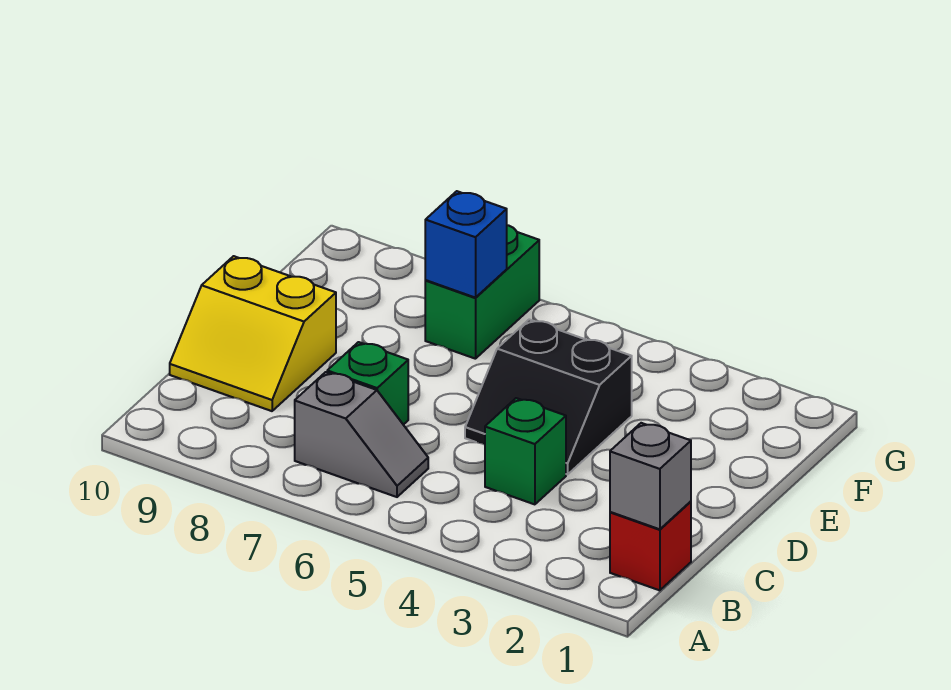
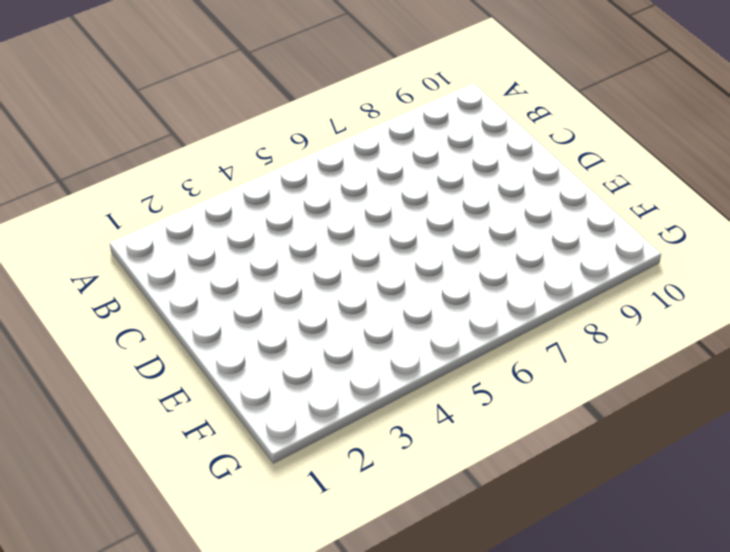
none -> red 1x1 brick [610,502,691,590]
none -> grey 1x2 slope [295,372,428,497]

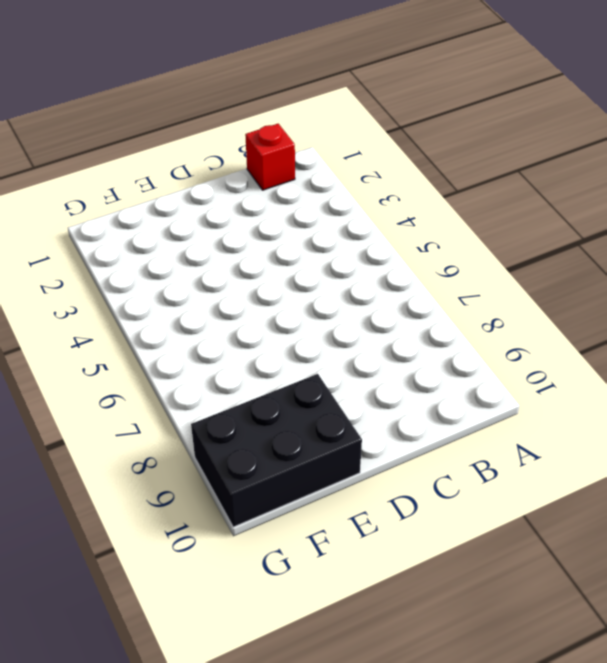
black 2x3 brick [191,374,362,527] -> none
none -> grey 1x2 slope [295,372,428,497]
none -> green 1x1 brick [485,398,566,504]

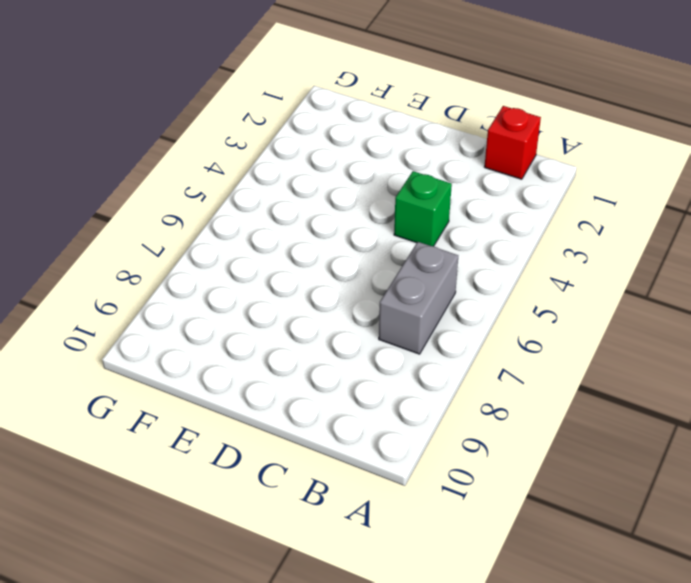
grey 1x2 brick [379,242,458,354] -> grey 1x2 slope [295,372,428,497]
none -> green 1x1 brick [327,342,408,425]
none -> yellow 2x2 slope [170,256,336,411]

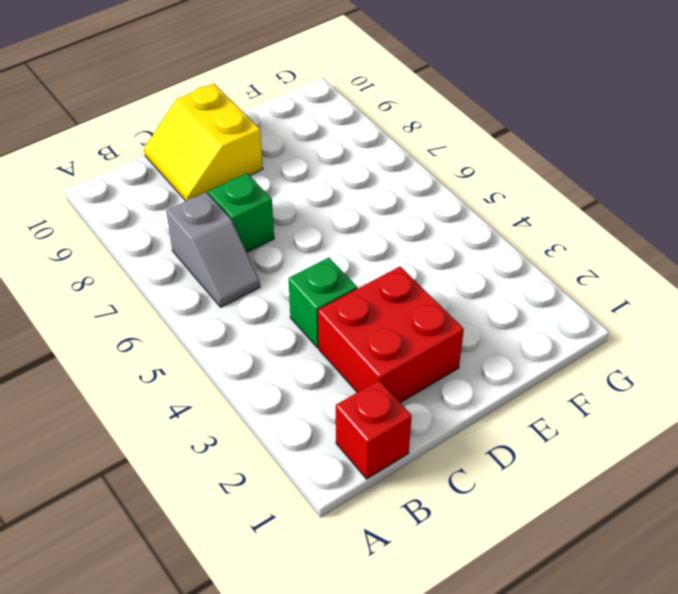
red 2x2 brick [318,267,464,403] -> none
none -> black 2x2 slope [465,320,632,474]
none -> green 1x2 brick [425,225,539,359]

